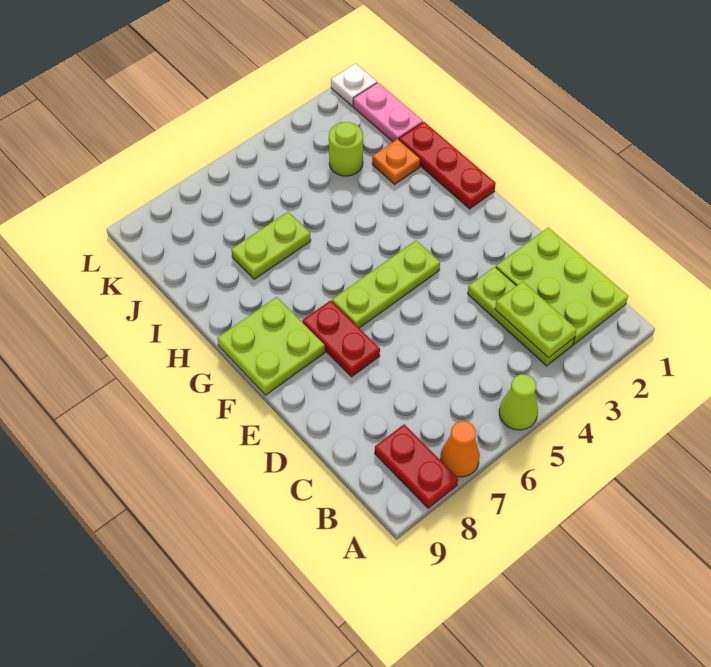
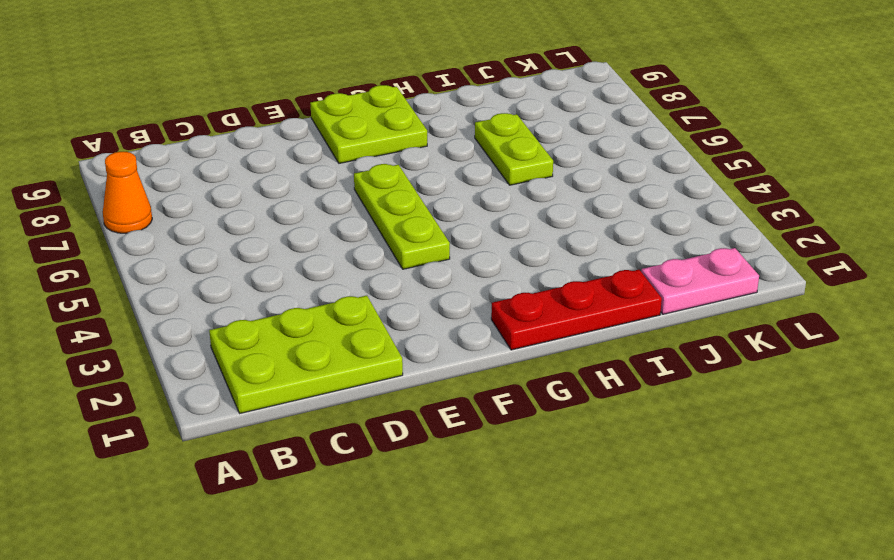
none -> lime 1x1 cone [499,374,538,430]
none -> red 1x2 plate [375,424,458,508]
none -> lime 1x3 plate [468,267,574,366]

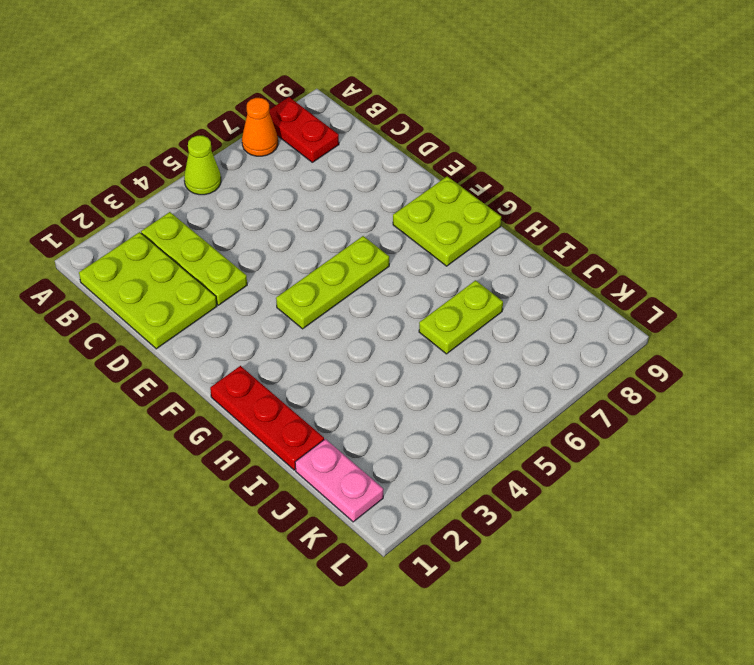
none -> red 1x2 plate [302,300,380,377]
none -> orange 1x1 plate [372,139,420,184]
none -> lime 1x1 round brick [329,122,363,176]

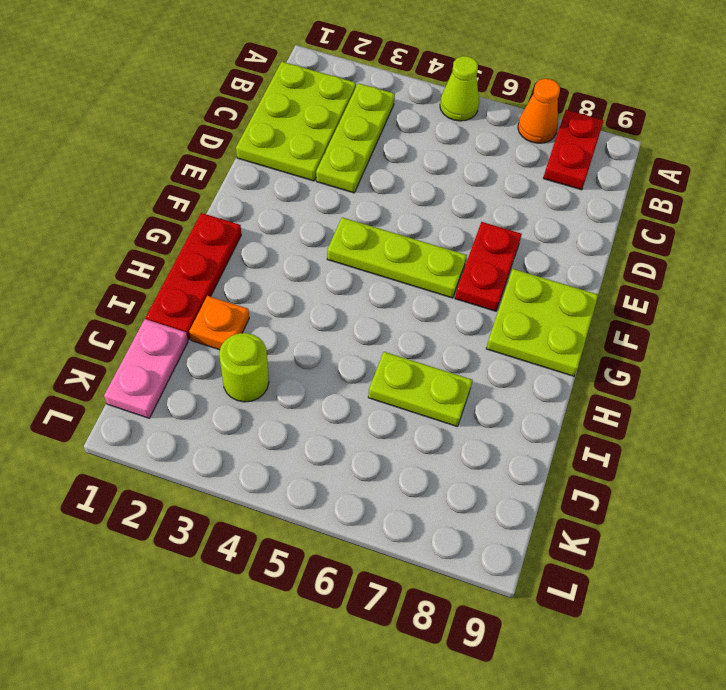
none -> white 1x1 plate [331,63,377,106]
none -> lime 1x2 plate [495,281,577,358]

